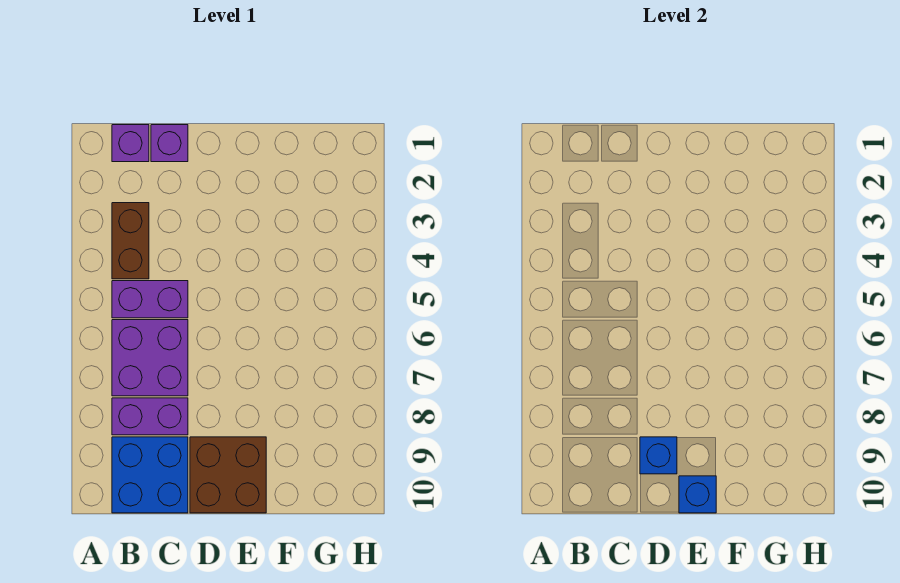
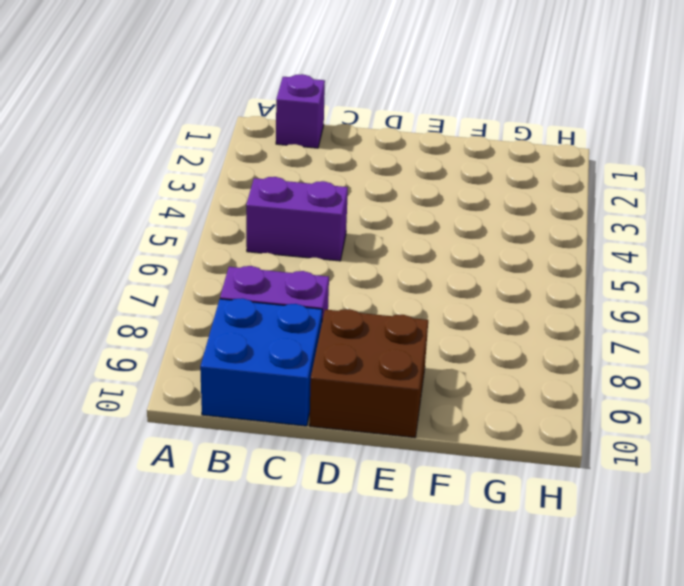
none -> brown 1x2 brick [112,203,149,279]
none -> purple 2x2 brick [112,320,188,396]

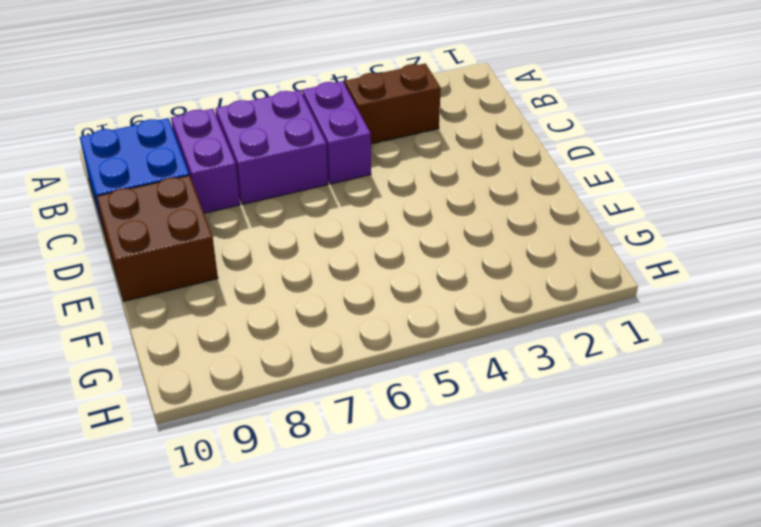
none -> purple 1x1 brick [112,125,149,162]
none -> purple 1x1 brick [151,125,188,162]

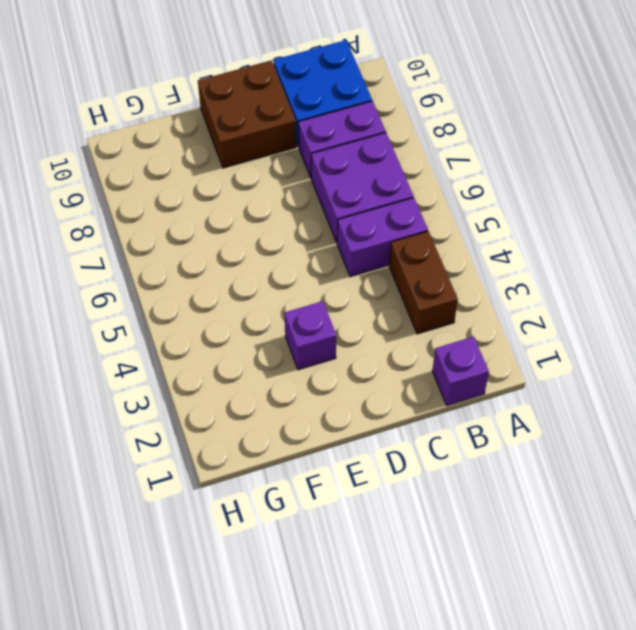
purple 1x1 brick [284,301,336,370] -> purple 1x1 brick moved to [151,125,188,162]
none -> blue 1x1 brick [640,437,677,474]
none -> blue 1x1 brick [679,476,716,513]

